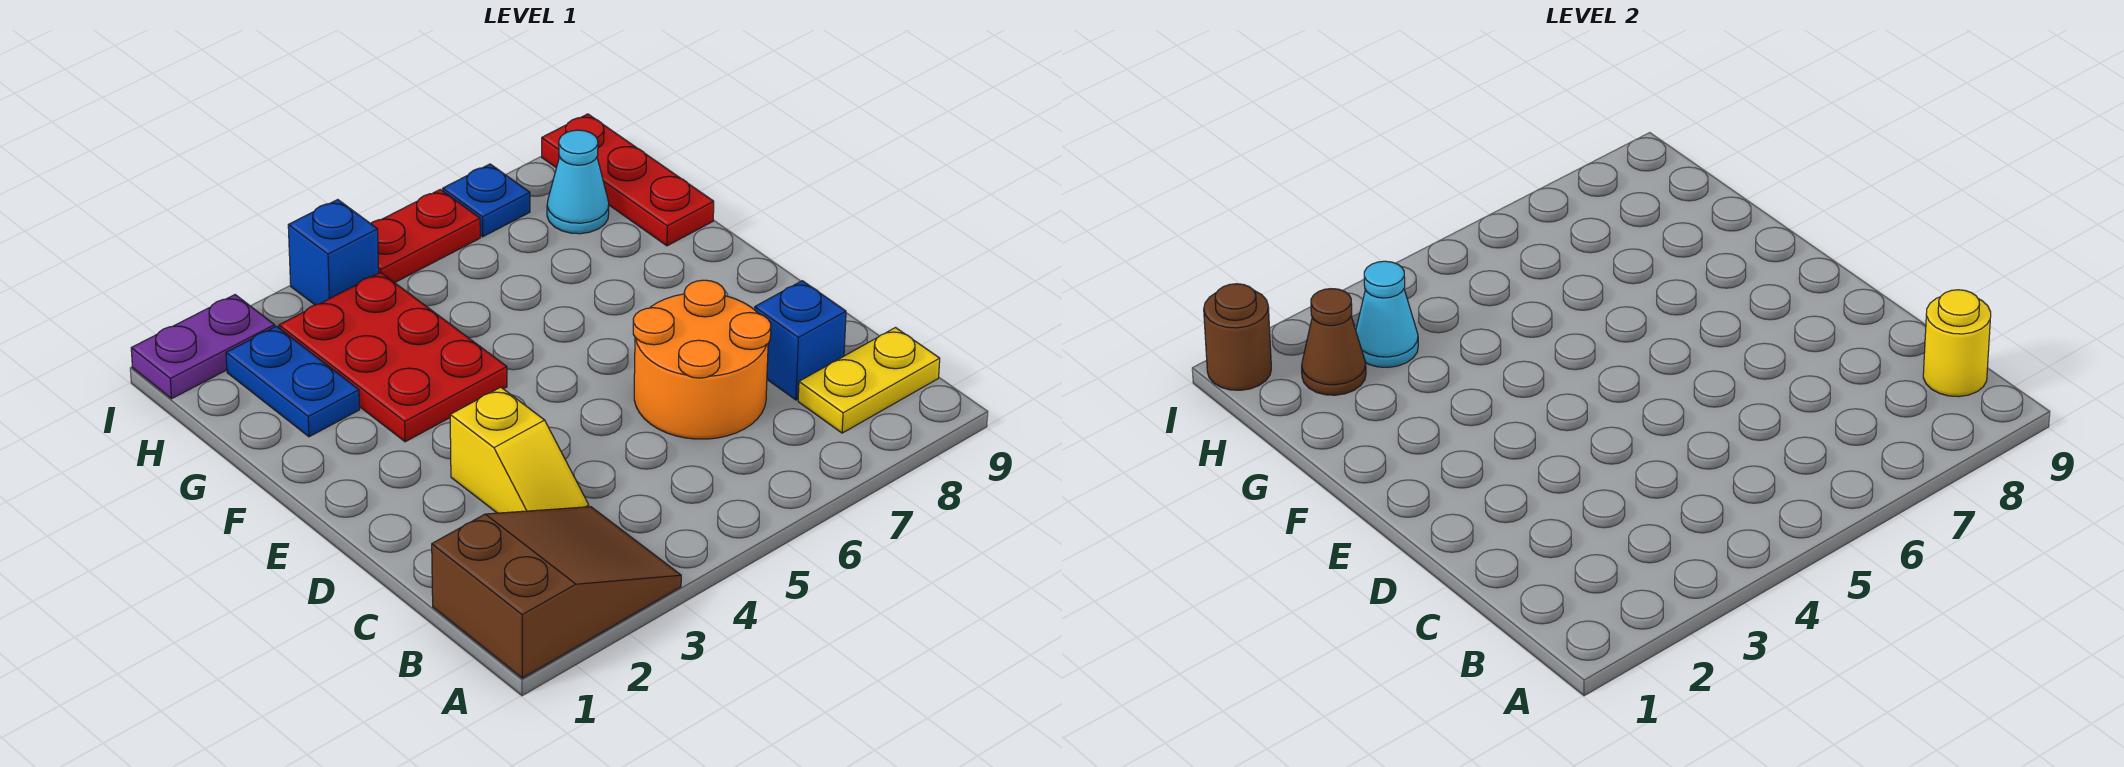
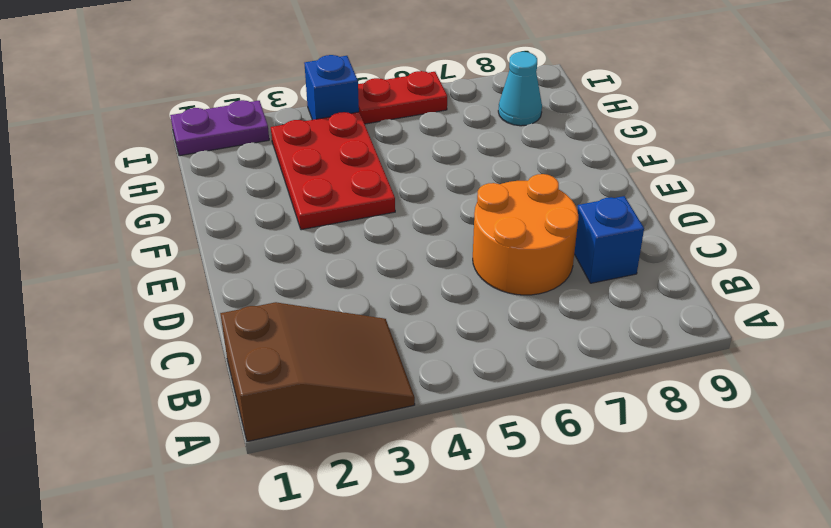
none -> yellow 1x2 plate [798,328,940,433]
none -> yellow 1x2 slope [450,387,589,513]
none -> blue 1x2 plate [226,326,360,437]

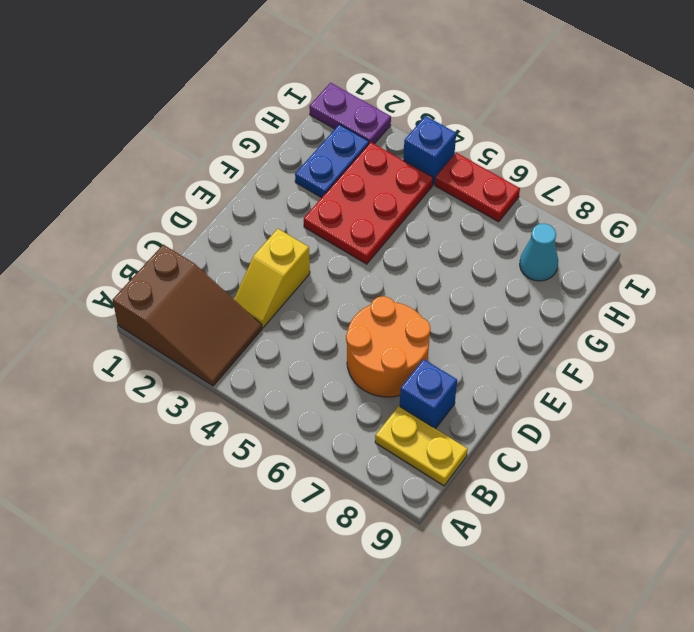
none -> red 1x3 plate [542,114,714,246]
none -> blue 1x1 plate [443,164,530,237]
none -> yellow 1x1 round brick [1923,290,1991,397]

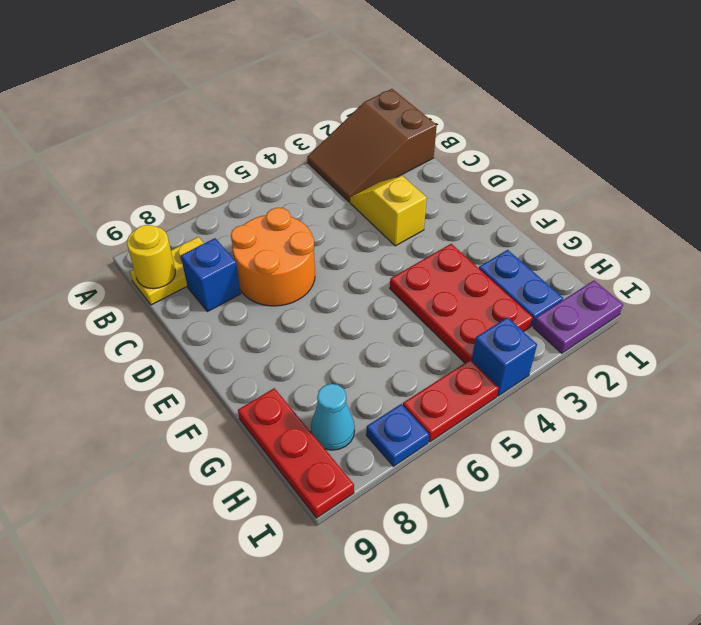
none -> brown 1x1 cone [1302,289,1366,395]
none -> cyan 1x1 cone [1356,261,1418,367]
none -> brown 1x1 round brick [1204,284,1271,390]

